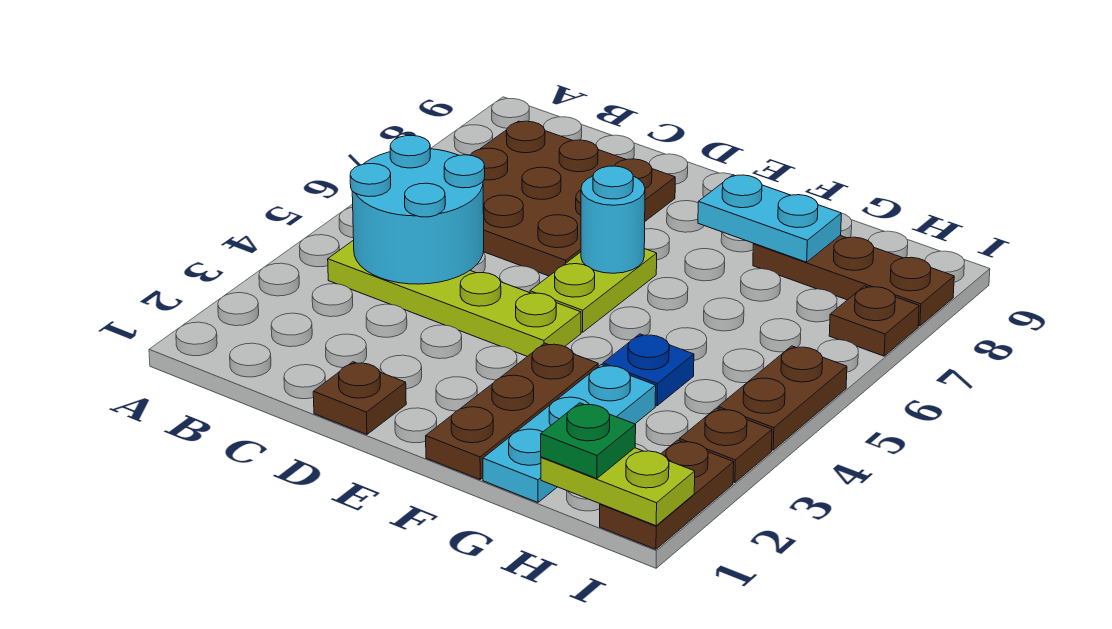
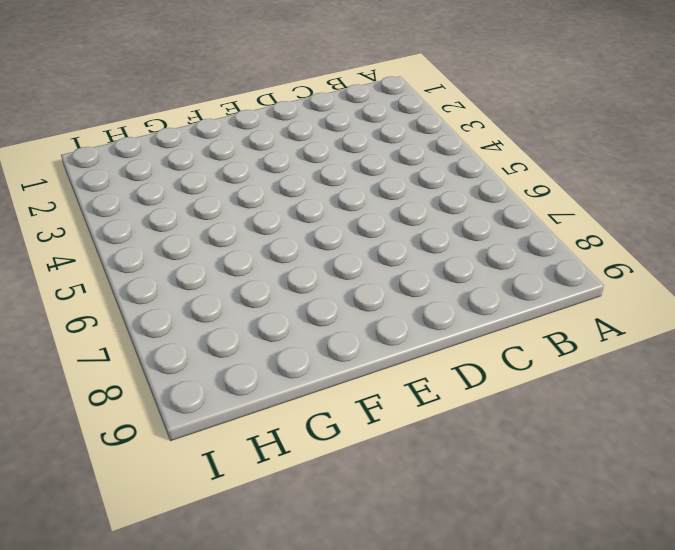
none -> lime 1x4 plate [328,240,581,356]
none -> brown 3x3 plate [470,121,675,276]
none -> brown 1x1 plate [313,362,406,435]

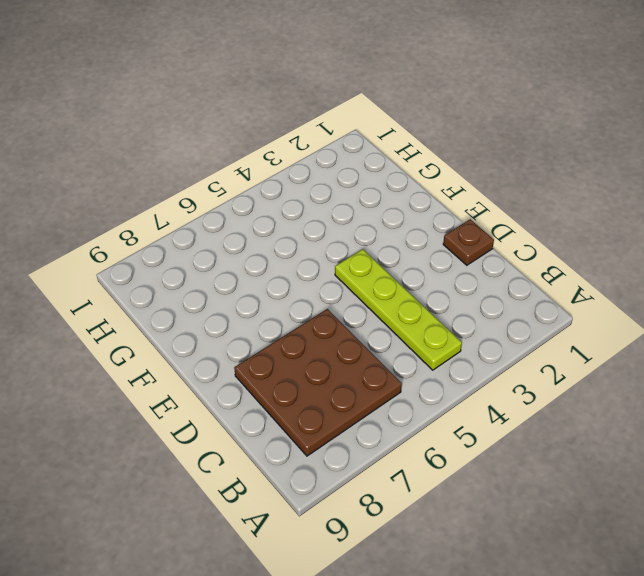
none -> lime 1x2 plate [530,249,657,332]
none -> brown 1x3 plate [426,343,598,479]
none -> cyan 1x3 plate [483,365,656,502]

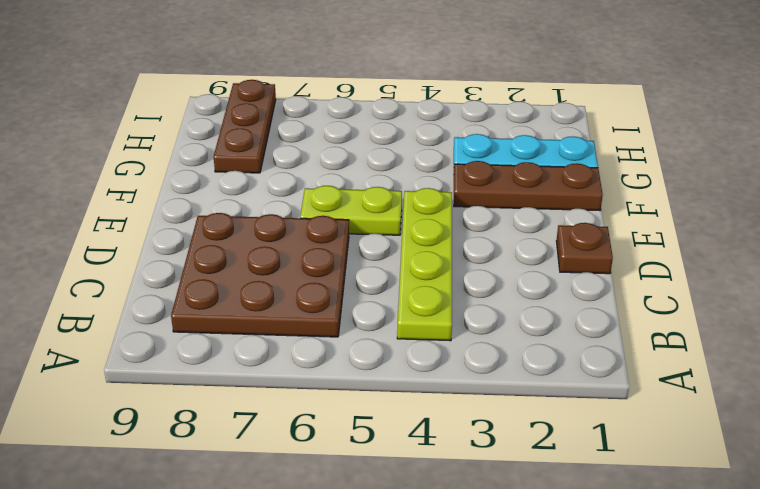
none -> blue 1x1 plate [603,334,694,406]
none -> brown 1x2 plate [600,440,734,549]
none -> brown 1x1 plate [679,408,772,483]

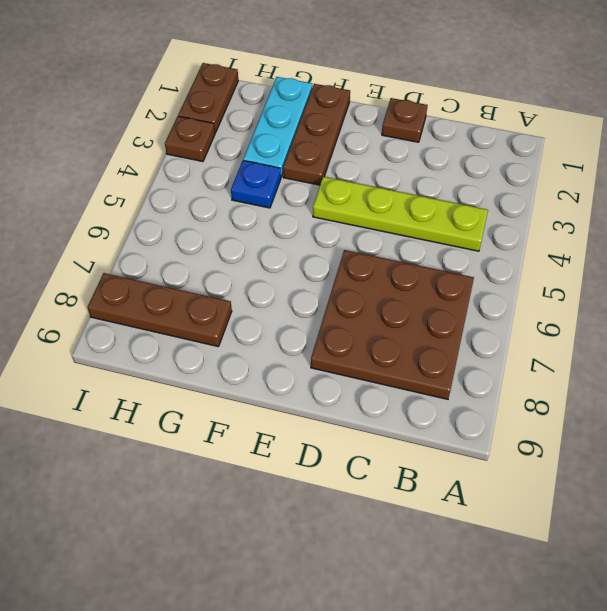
none -> lime 1x2 plate [530,249,657,332]
none -> brown 1x2 plate [718,346,847,450]
none -> brown 1x1 plate [829,286,919,356]

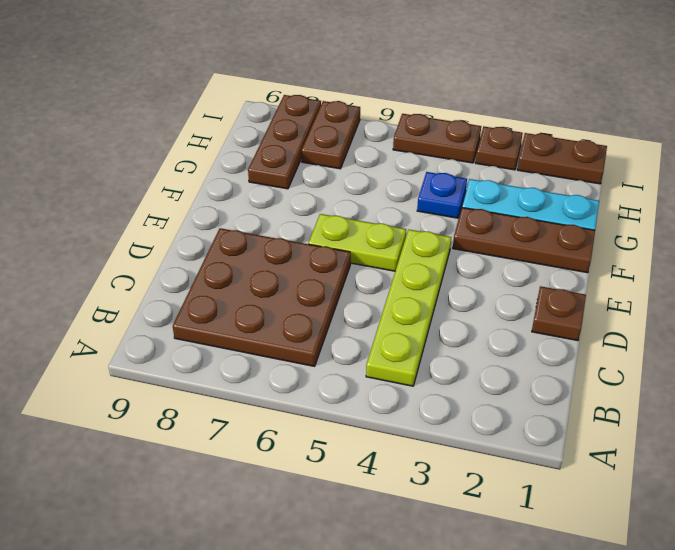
brown 1x2 plate [302,101,360,169] -> brown 1x1 plate [829,286,919,356]
none -> cyan 2x2 round brick [350,136,485,284]
none -> cyan 1x1 round brick [581,166,645,273]
none -> cyan 1x2 plate [698,175,841,262]

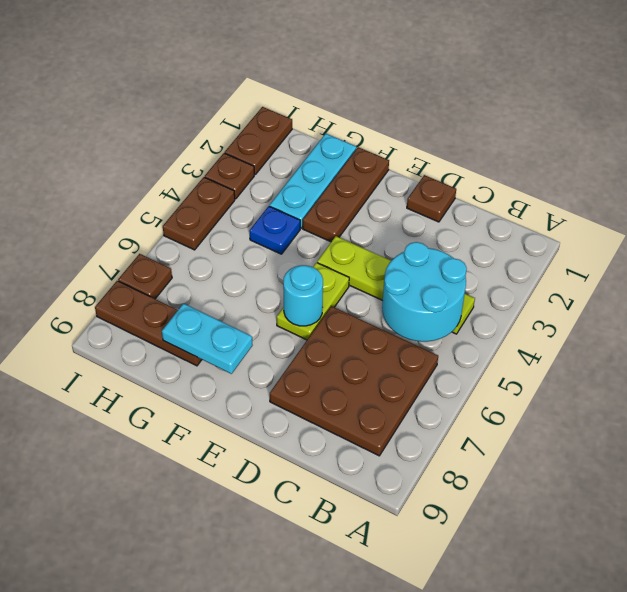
none -> lime 1x2 plate [541,448,695,526]
none -> green 1x1 plate [541,403,636,479]

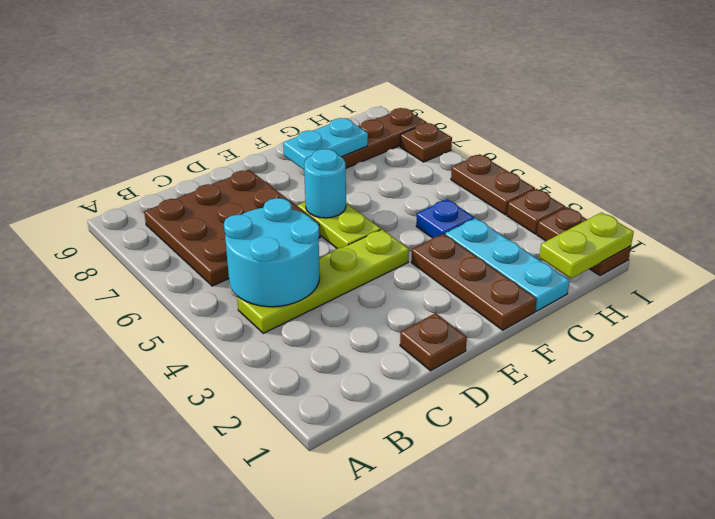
none -> green 1x1 plate [541,403,636,479]

